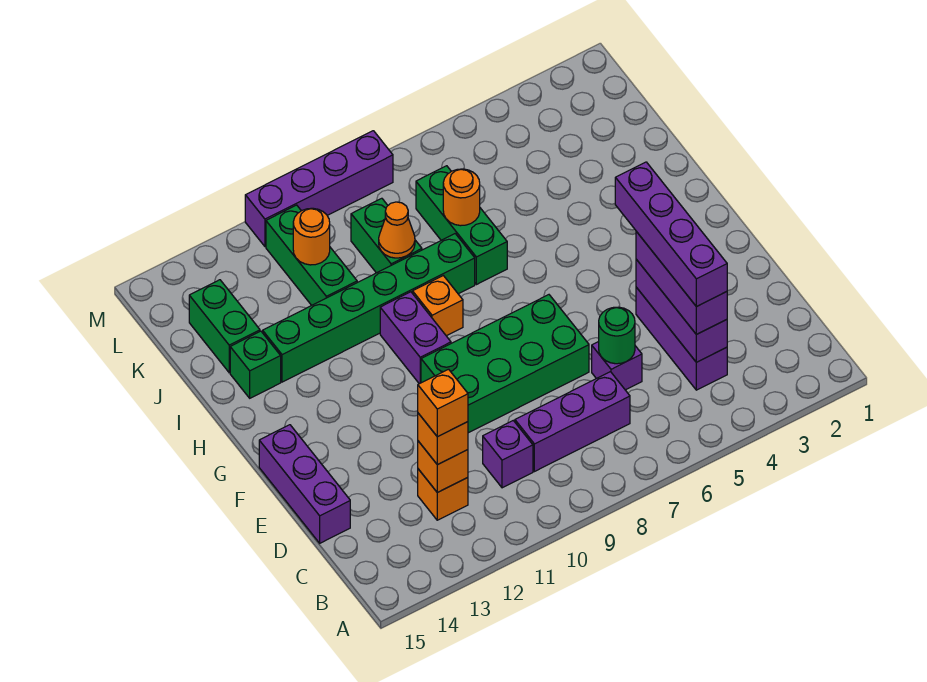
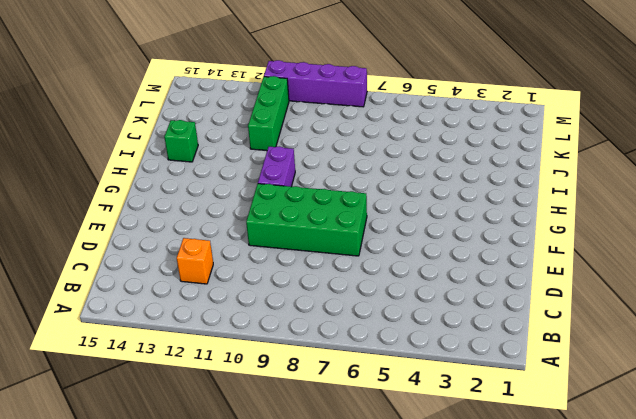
none -> purple 1x3 brick [636,287,727,390]
none -> purple 1x3 brick [515,372,630,472]
none -> purple 1x1 brick [483,421,533,488]

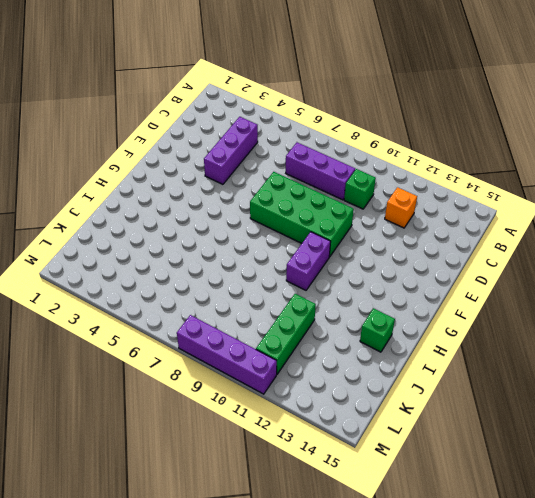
green 1x1 brick [344,169,376,209] -> purple 1x1 brick [483,421,533,488]
none -> purple 1x1 brick [592,342,642,390]
none -> purple 1x3 brick [259,425,350,543]
none -> orange 1x1 brick [413,276,463,336]

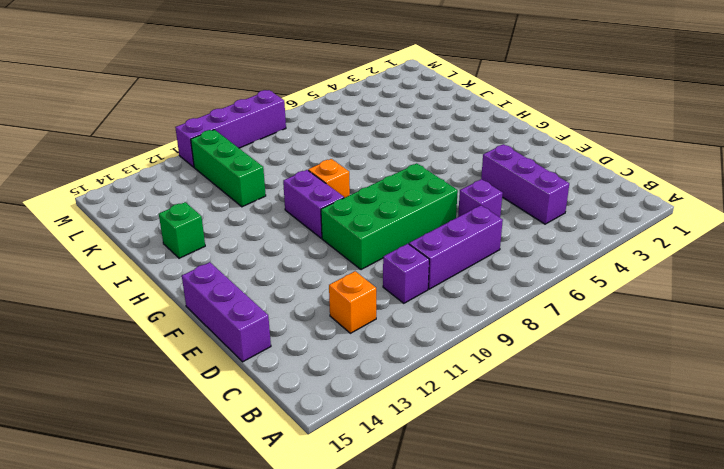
none -> green 1x3 brick [416,166,507,285]
none -> green 1x6 brick [263,234,475,382]
none -> green 1x2 brick [351,198,422,273]

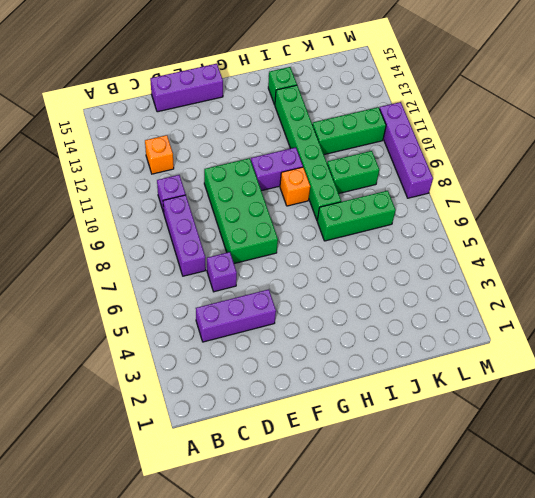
none -> green 1x2 brick [189,280,260,373]
none -> purple 1x3 brick [636,259,727,362]
none -> orange 1x1 brick [418,441,468,493]

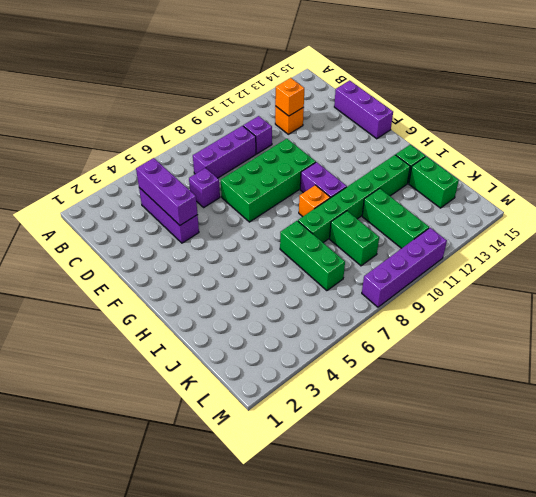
none -> green 1x1 round brick [599,307,635,364]
none -> orange 1x1 round brick [443,169,480,226]
none -> orange 1x1 cone [379,202,415,258]

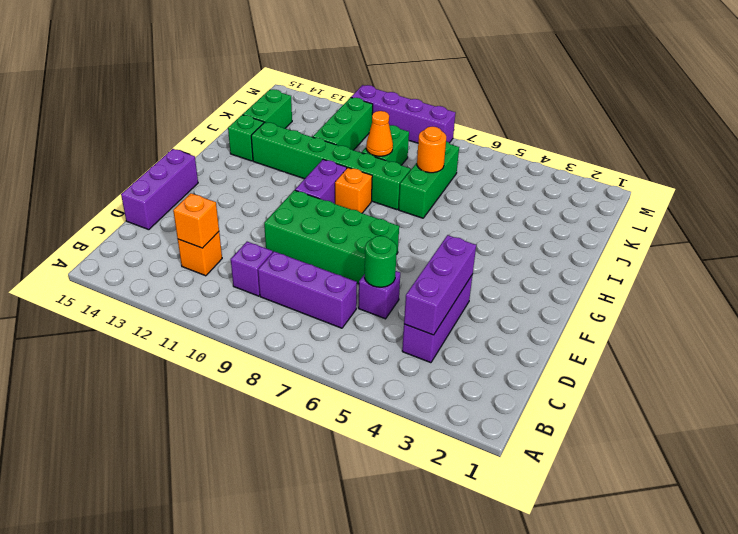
none -> orange 1x1 round brick [293,208,330,265]
none -> purple 1x3 brick [636,231,727,334]
none -> orange 1x1 brick [418,413,468,465]

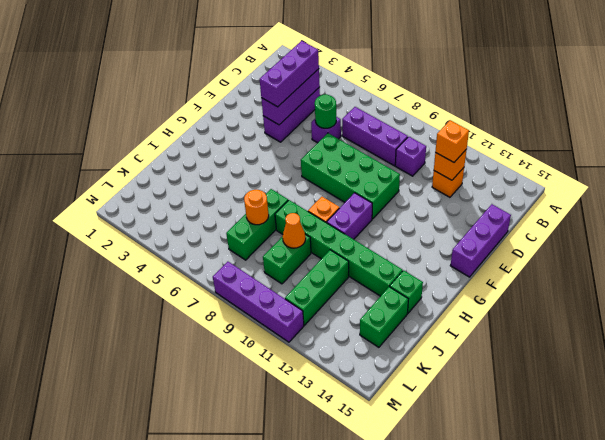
none -> orange 1x1 round brick [293,208,330,265]
none -> purple 1x4 brick [615,162,727,307]
none -> orange 1x1 brick [418,369,468,437]

